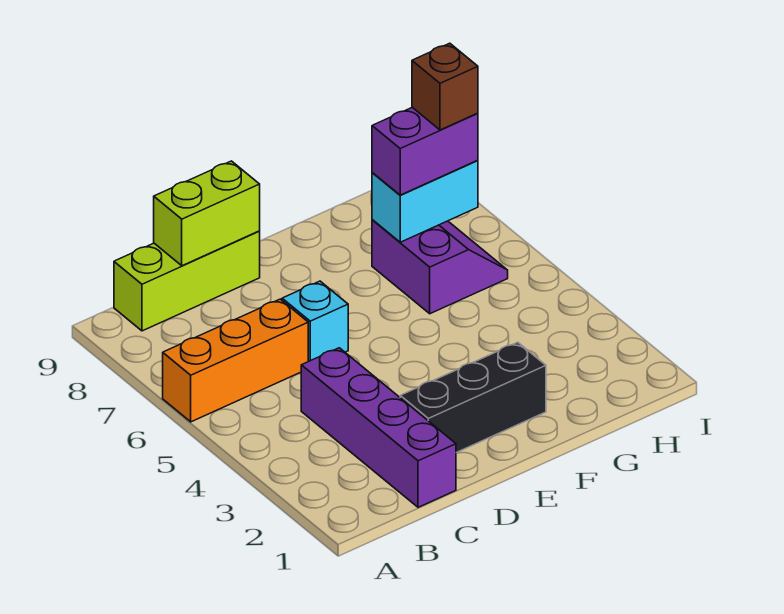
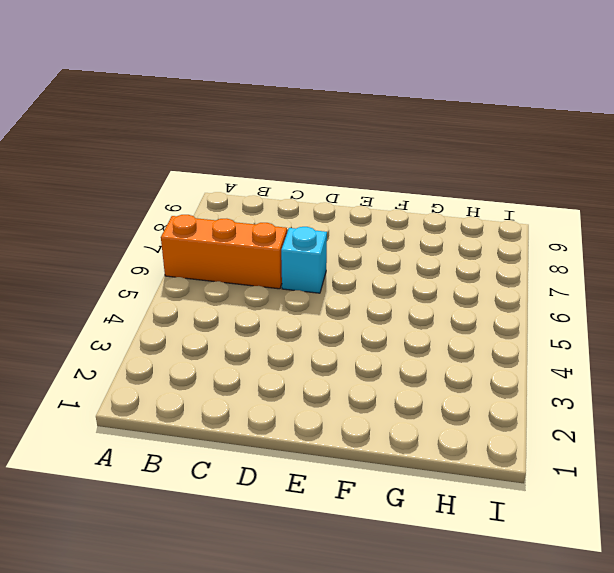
none -> lime 1x3 brick [114,231,260,331]
none -> purple 1x4 brick [301,348,456,507]

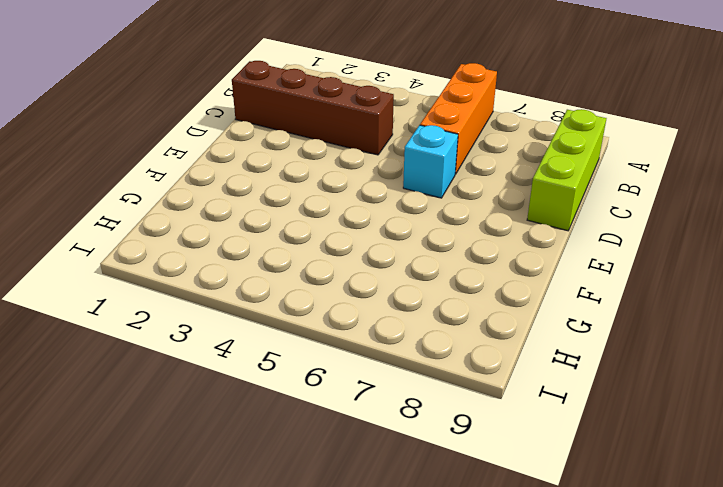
brown 1x4 brick [232,61,394,155] -> purple 1x4 brick [301,348,456,507]
none -> black 1x3 brick [400,342,546,453]
none -> purple 2x2 slope [372,220,508,314]

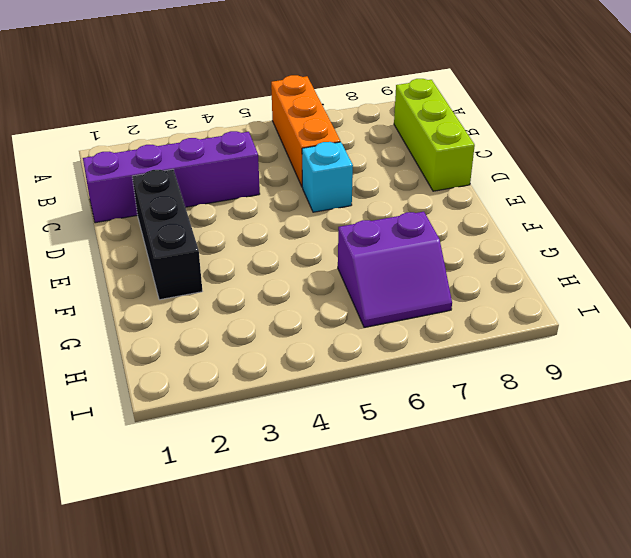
none -> lime 1x2 brick [154,161,260,266]
none -> cyan 1x2 brick [372,161,478,242]

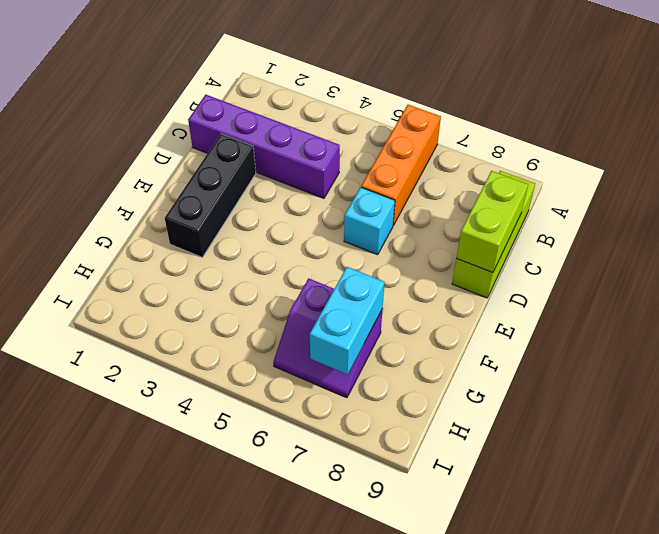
none -> purple 1x2 brick [372,107,478,195]
none -> brown 1x1 brick [412,43,478,130]

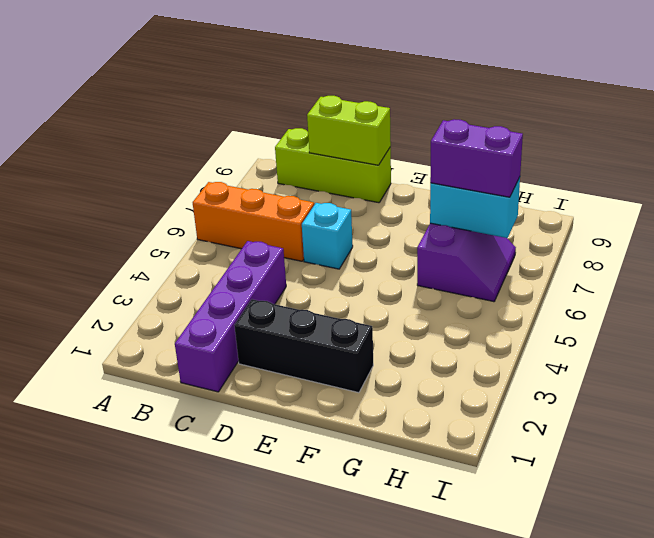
none -> brown 1x1 brick [412,43,478,130]

